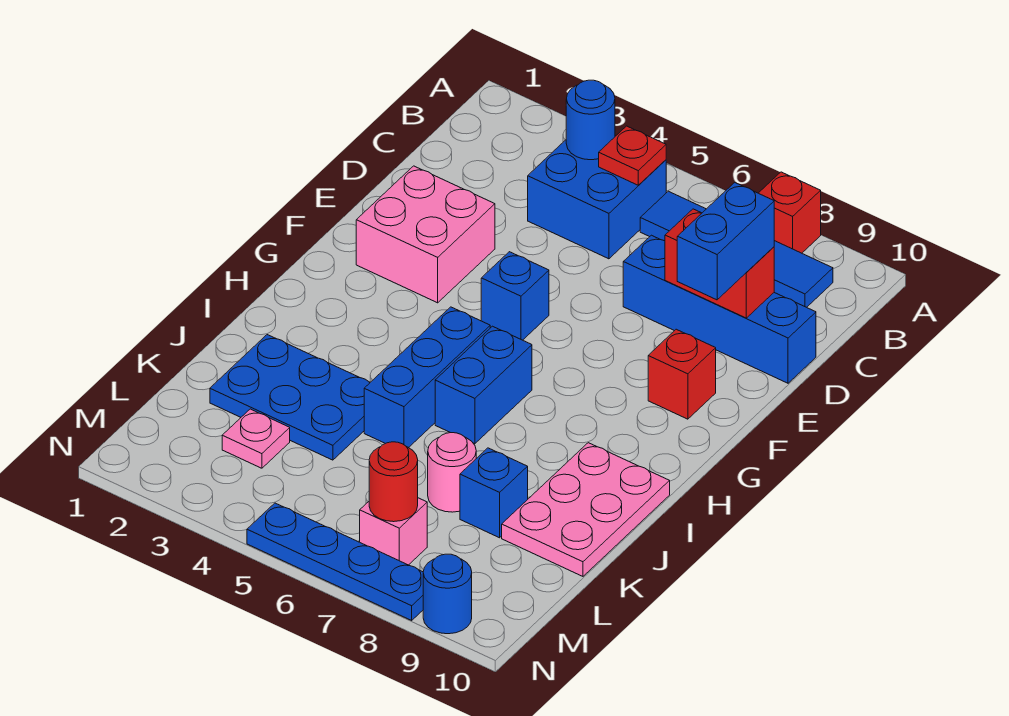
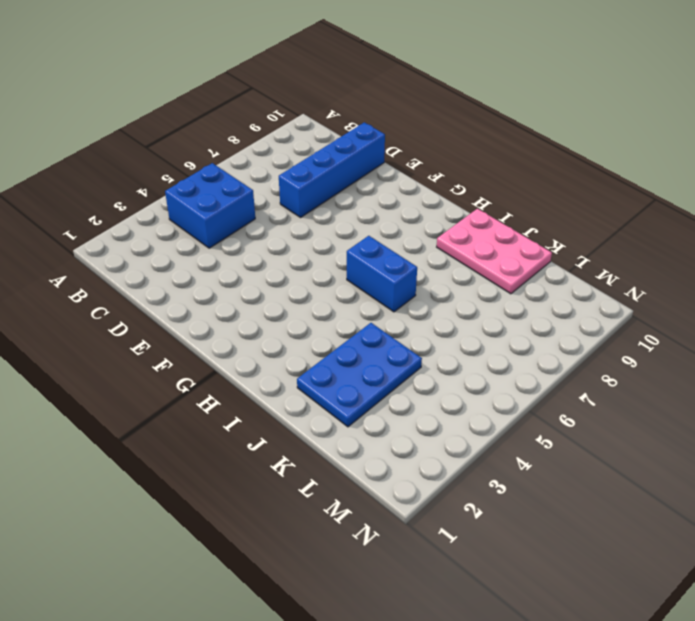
none -> red 1x1 brick [759,172,821,253]
none -> blue 1x4 tile [640,191,833,307]
none -> pink 2x2 brick [356,166,495,303]

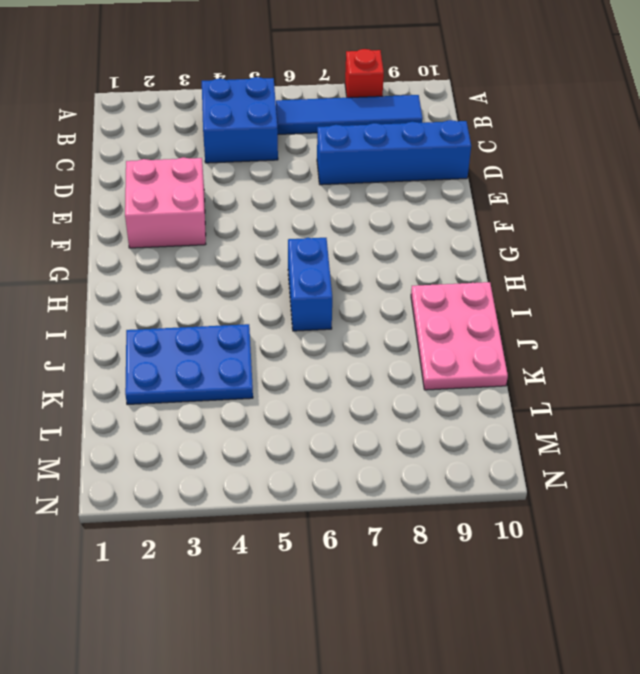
none -> blue 1x1 brick [481,252,549,340]
none -> red 1x1 brick [648,329,716,419]
none -> blue 1x3 brick [364,307,490,448]

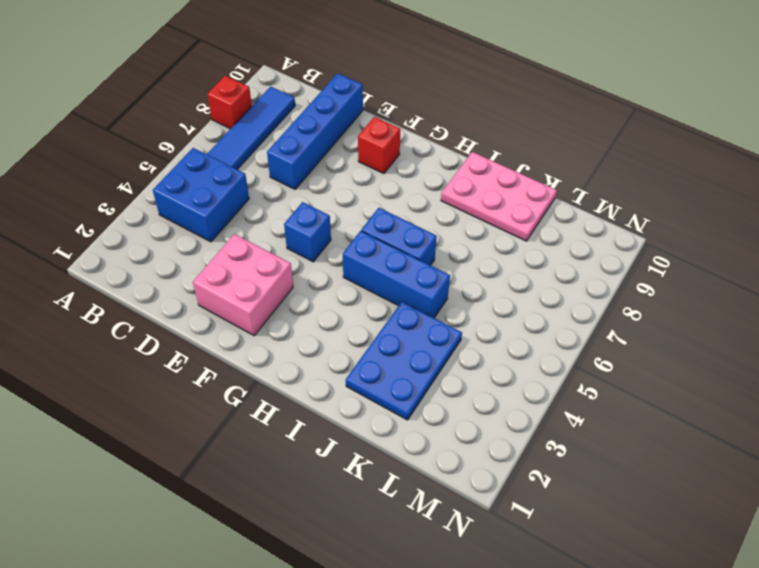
none -> pink 1x1 round brick [428,433,476,512]
none -> blue 1x1 brick [460,448,528,538]
none -> pink 1x1 plate [222,409,290,468]

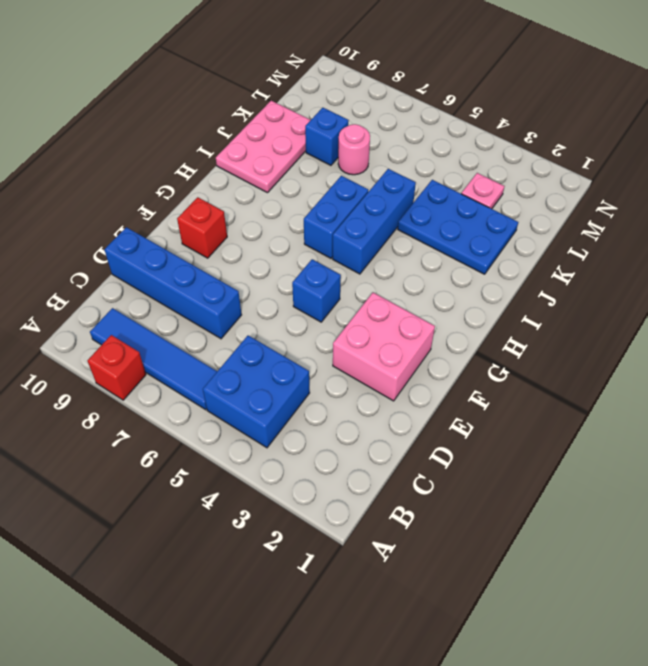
none -> pink 1x1 brick [360,498,427,565]
none -> blue 1x4 plate [247,503,423,620]
none -> blue 1x1 round brick [423,554,472,634]

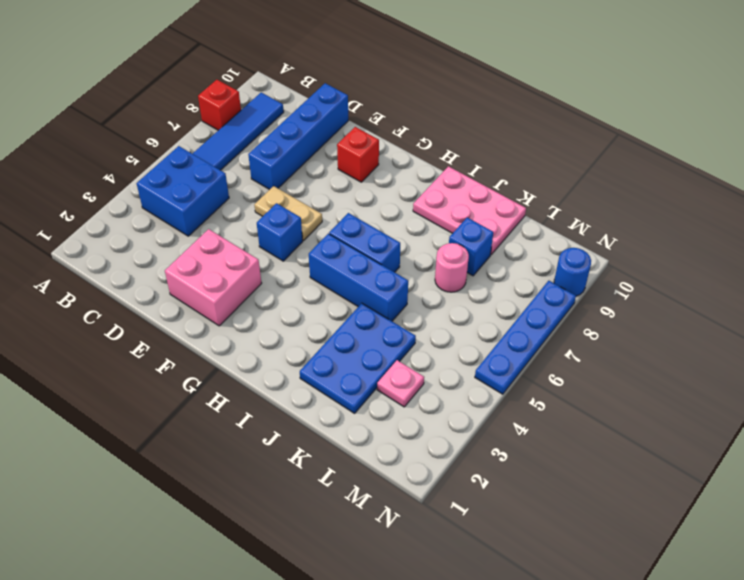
tan 1x2 plate [254,186,322,241] -> none
none -> pink 1x1 brick [360,498,427,565]
none -> blue 1x1 round brick [566,80,615,160]
none -> red 1x1 plate [599,126,666,185]

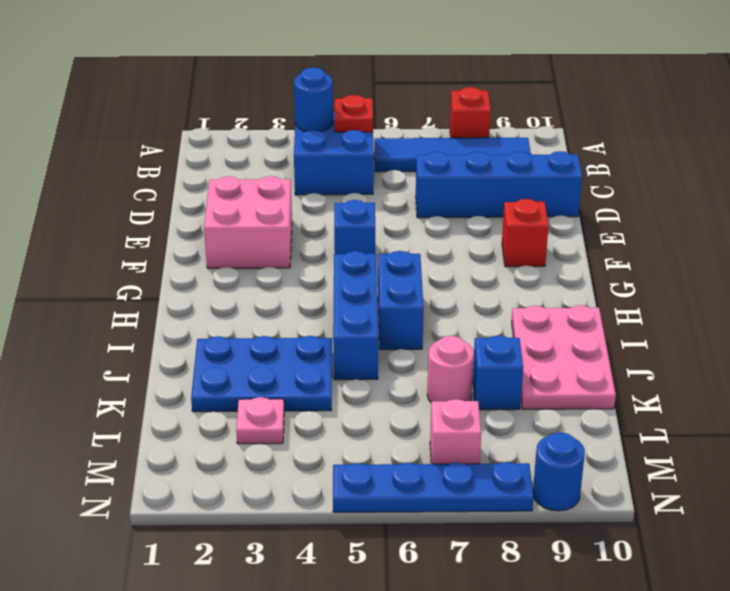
none -> red 1x2 brick [665,209,774,318]
none -> red 1x1 round brick [369,442,418,522]
none -> blue 1x2 brick [677,183,774,300]

